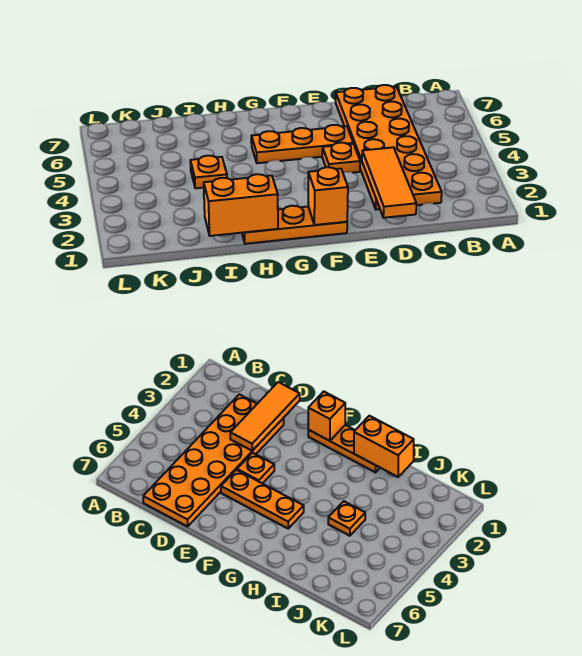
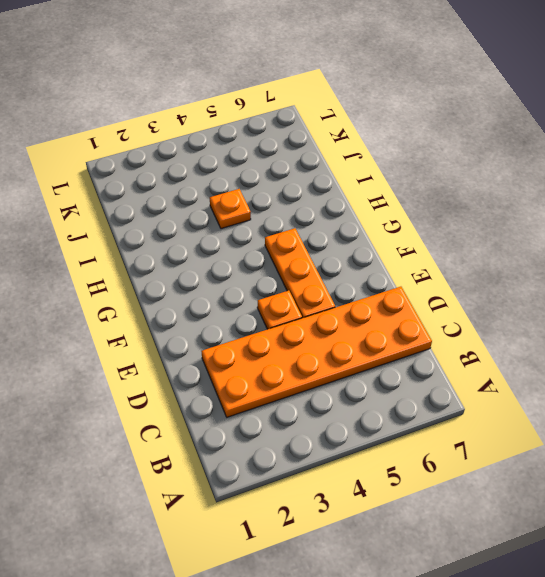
none -> orange 1x3 plate [242,206,347,244]
none -> orange 1x3 tile [362,147,416,218]

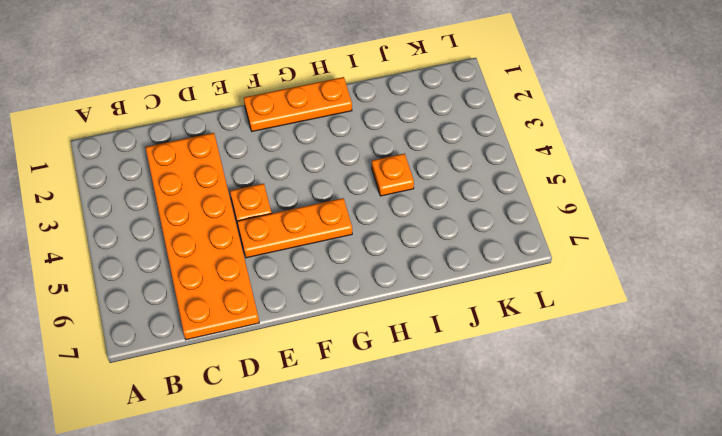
none -> orange 1x3 tile [362,147,416,218]
none -> orange 1x1 brick [308,167,348,225]

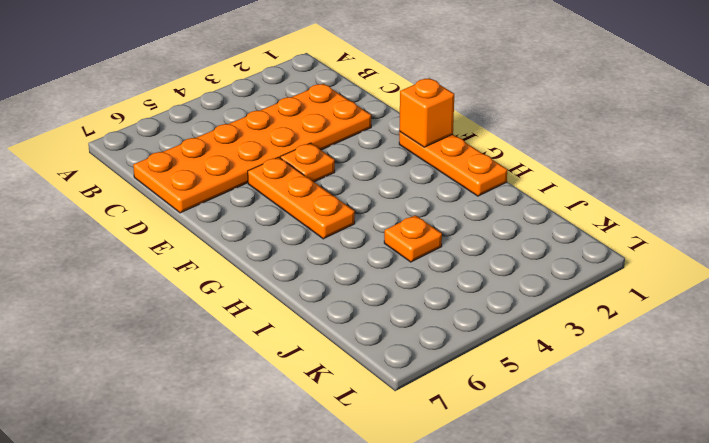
none -> orange 1x3 tile [362,147,416,218]
none -> orange 1x2 brick [204,174,278,236]

